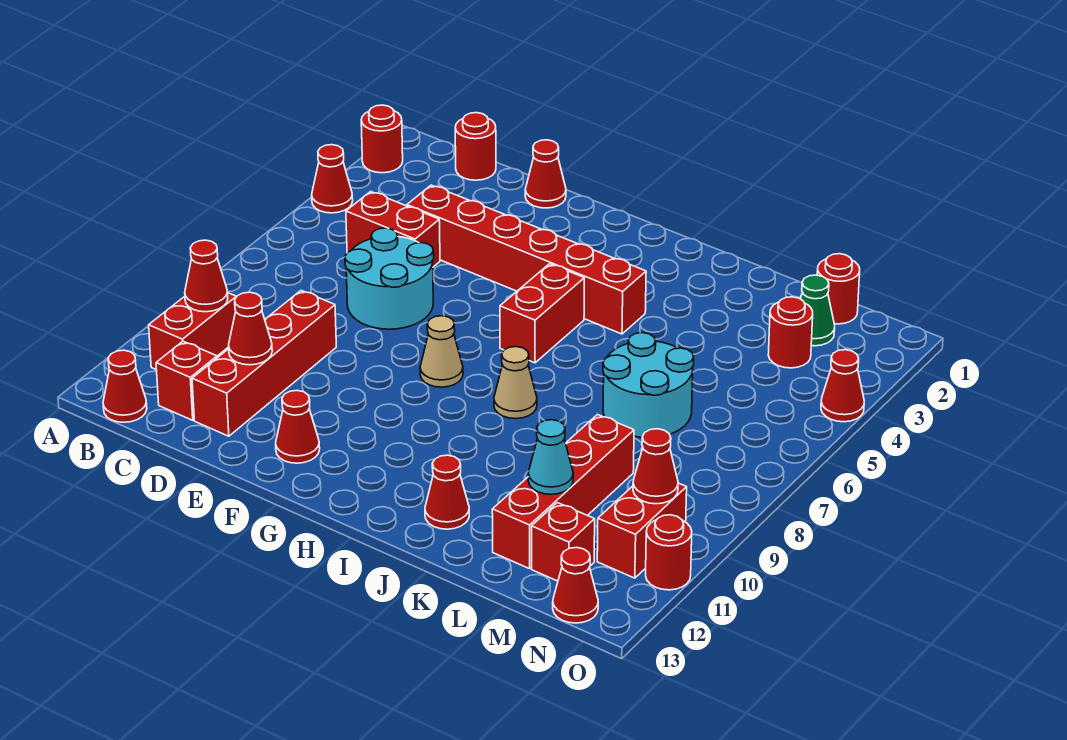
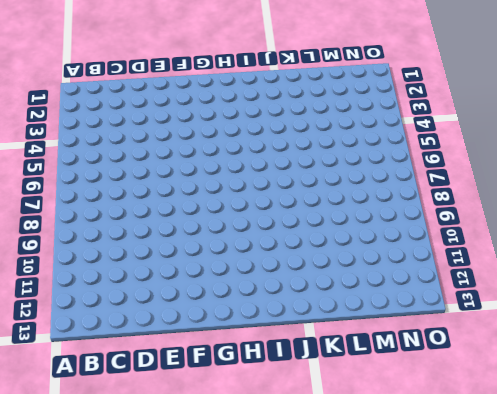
none -> red 1x1 round brick [361,105,403,173]
none -> red 1x1 cone [312,145,353,213]
none -> red 1x2 brick [149,293,236,369]
none -> red 1x1 cone [103,350,147,422]

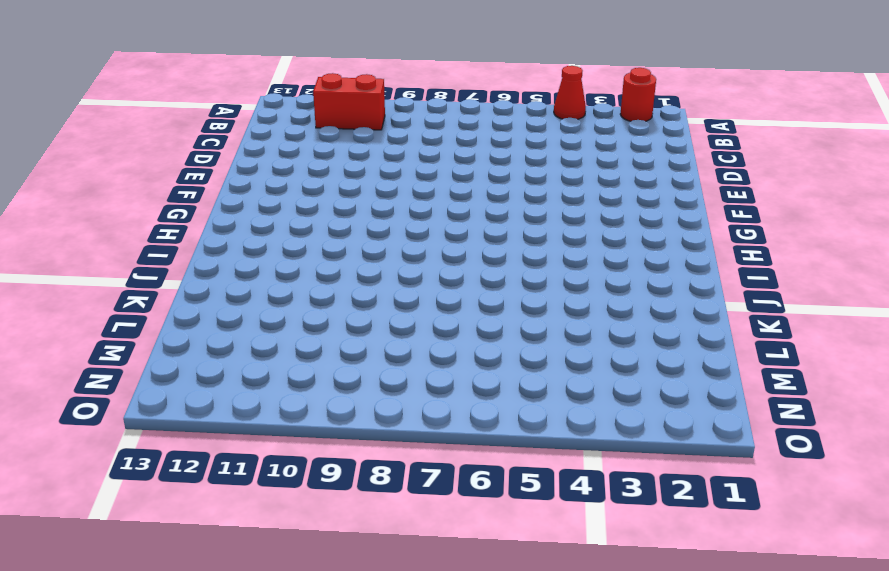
none -> red 1x1 cone [103,350,147,422]
none -> red 1x1 round brick [455,113,496,180]
none -> red 1x2 brick [346,192,440,267]
none -> red 1x1 brick [156,341,217,420]

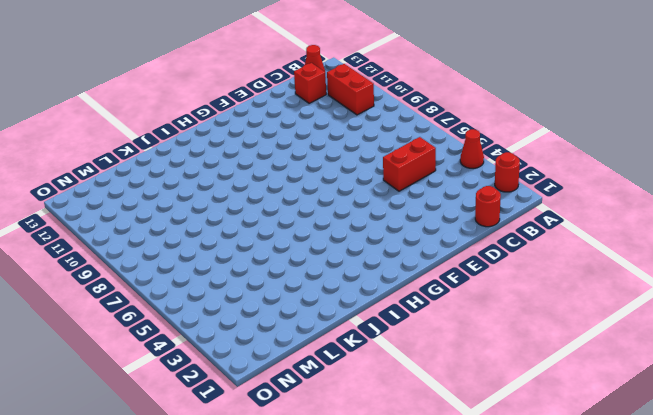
none -> red 1x6 brick [407,185,646,334]
none -> cyan 2x2 round brick [345,228,434,329]
none -> red 1x4 brick [192,291,336,436]
none -> red 1x1 cone [525,140,566,208]

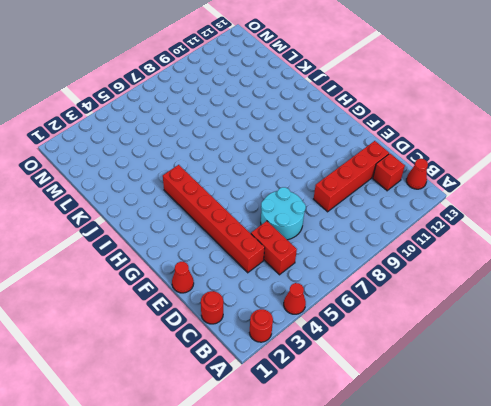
none -> red 1x2 brick [149,293,236,369]
none -> red 1x1 cone [276,390,320,463]
none -> tan 1x1 cone [420,316,463,387]
none -> red 1x2 brick [500,264,584,363]

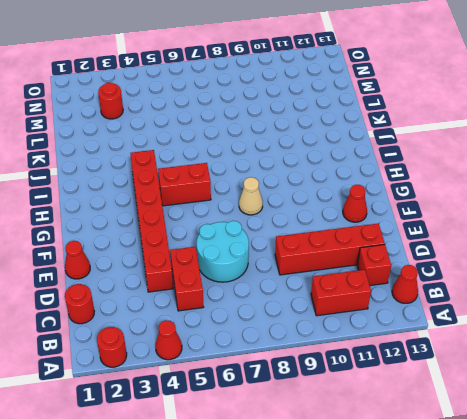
none -> tan 1x1 cone [494,347,537,419]
none -> red 1x1 cone [425,455,469,529]
none -> cyan 2x2 round brick [603,333,694,437]
none -> red 1x4 brick [492,415,634,569]

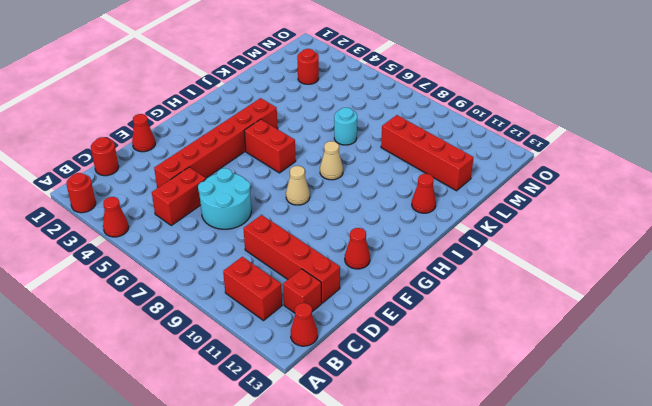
cyan 1x1 round brick [334,108,357,145] -> cyan 2x2 round brick [603,333,694,437]
none -> red 1x1 round brick [817,254,860,324]
none -> green 1x1 cone [800,275,835,346]
none -> red 1x1 brick [532,503,595,581]
none -> red 1x2 brick [597,483,687,578]

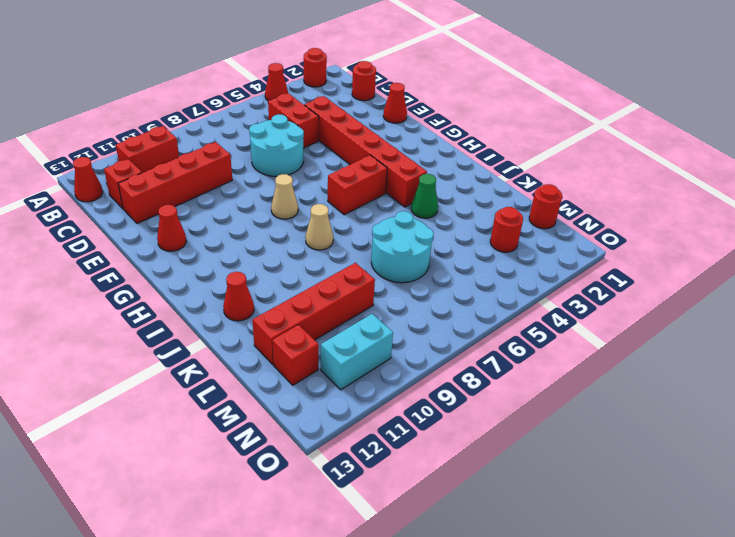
green 1x1 cone [411,174,438,218] -> green 1x1 cone moved to [800,275,835,346]
cyan 1x2 brick [321,314,393,390] -> red 1x2 brick [597,483,687,578]
none -> red 1x1 cone [553,547,598,623]
none -> red 1x1 cone [821,350,864,422]
none -> red 1x1 round brick [646,515,692,590]
none -> red 1x1 cone [185,240,228,312]

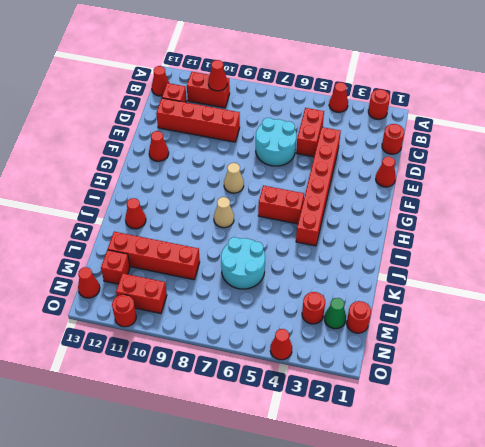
none -> red 1x1 cone [229,292,272,365]
none -> cyan 1x1 cone [528,420,573,495]
none -> red 1x1 cone [633,429,678,504]

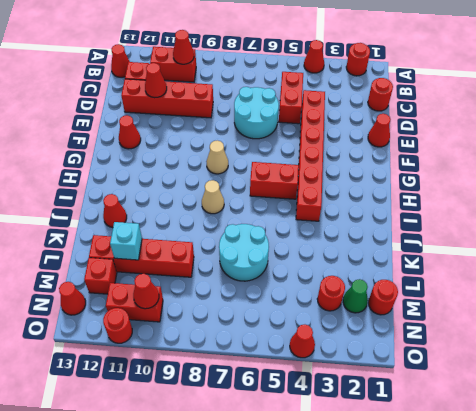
cyan 1x1 brick [110,222,142,260] -> cyan 1x1 cone [528,420,573,495]

